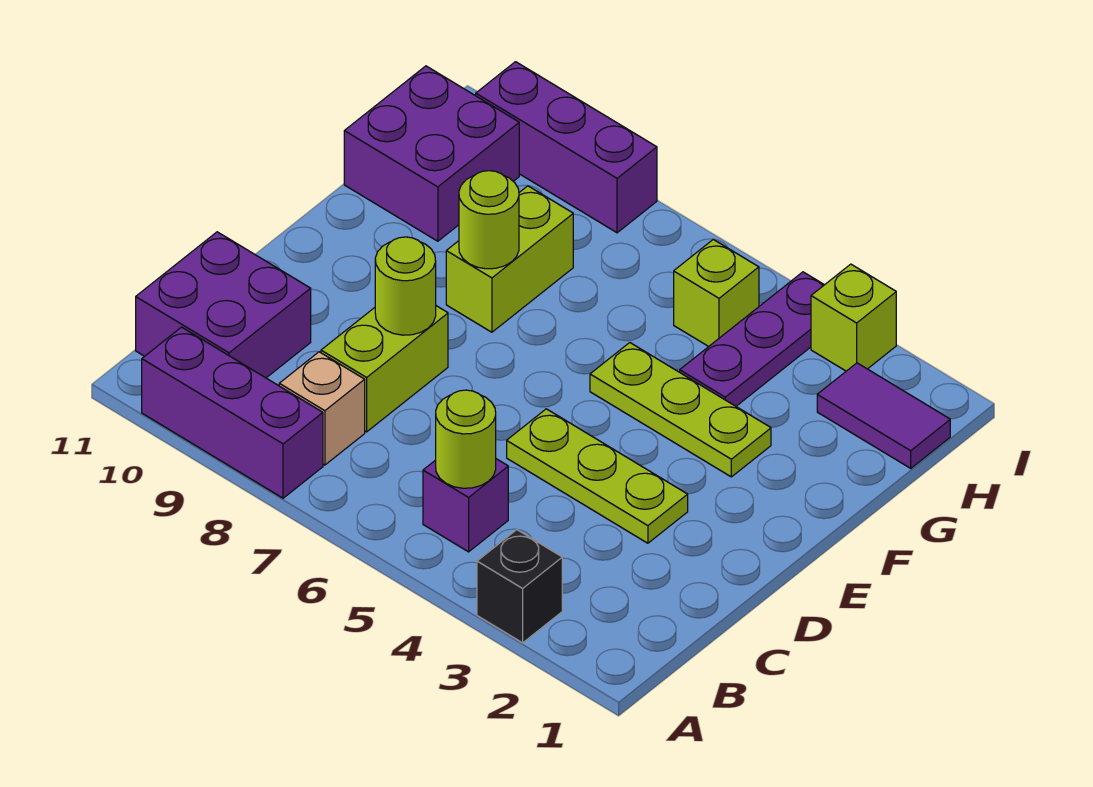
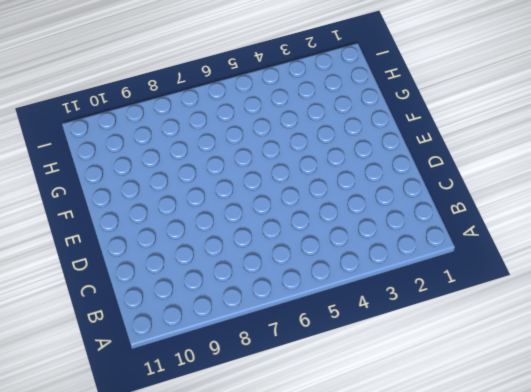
none -> black 1x1 brick [477,530,562,643]
none -> purple 1x3 brick [142,327,323,498]
none -> purple 1x1 brick [423,459,508,552]

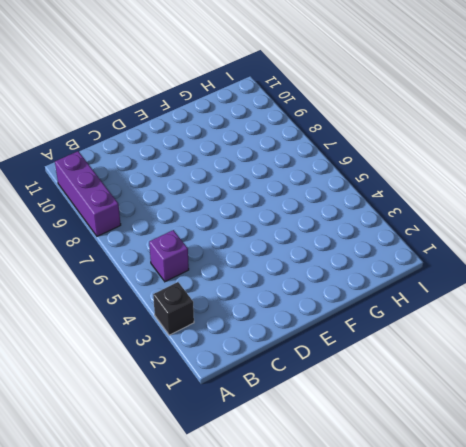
none -> tan 1x1 brick [279,352,365,465]
none -> purple 2x2 brick [136,232,311,378]
none -> lime 1x2 brick [321,306,448,432]

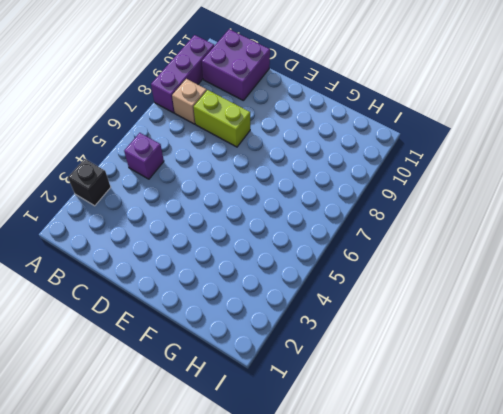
none -> lime 1x3 plate [507,409,688,543]
none -> lime 1x3 plate [590,343,771,477]
none -> lime 1x2 brick [446,186,573,332]

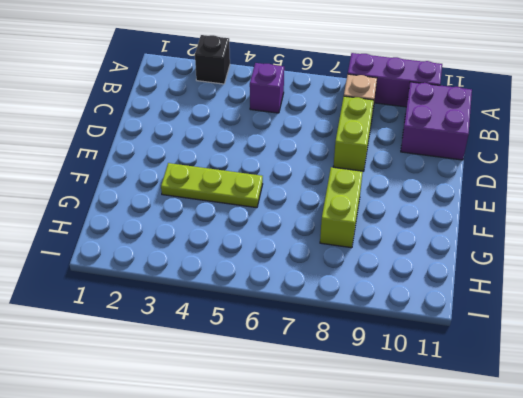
none -> lime 1x3 plate [507,409,688,543]
none -> purple 1x3 plate [680,272,824,406]
none -> purple 2x2 brick [344,66,519,241]

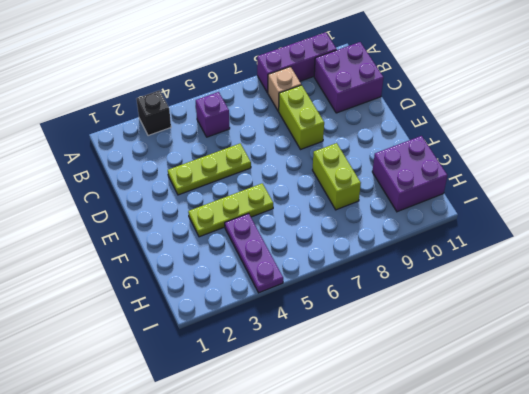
none -> purple 1x2 tile [817,363,950,468]
none -> lime 1x1 brick [674,239,759,347]
none -> lime 1x1 brick [811,264,896,371]

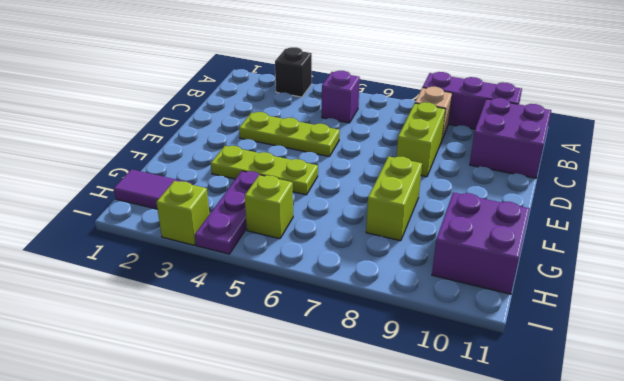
none -> purple 1x3 brick [476,62,657,233]
none -> lime 1x1 round brick [436,390,496,488]
none -> lime 1x1 round brick [375,237,436,335]

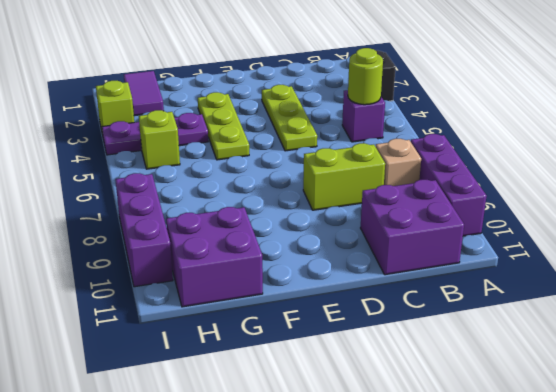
none -> lime 1x2 brick [446,186,573,332]
none -> lime 1x1 round brick [375,237,436,335]
none -> lime 1x1 round brick [459,171,519,269]

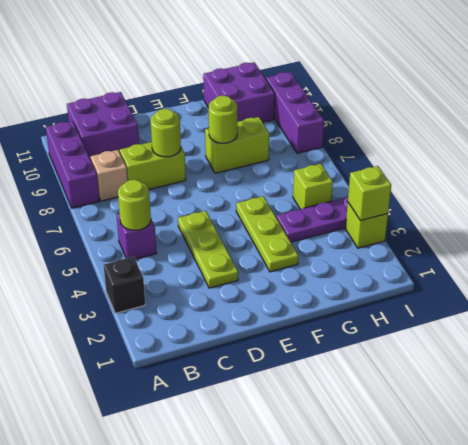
lime 1x1 brick [348,166,391,221] -> none
none -> purple 1x2 tile [817,363,950,468]

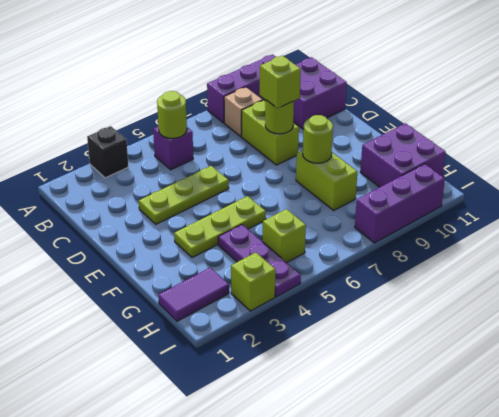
lime 1x1 brick [260,56,301,108] -> none

